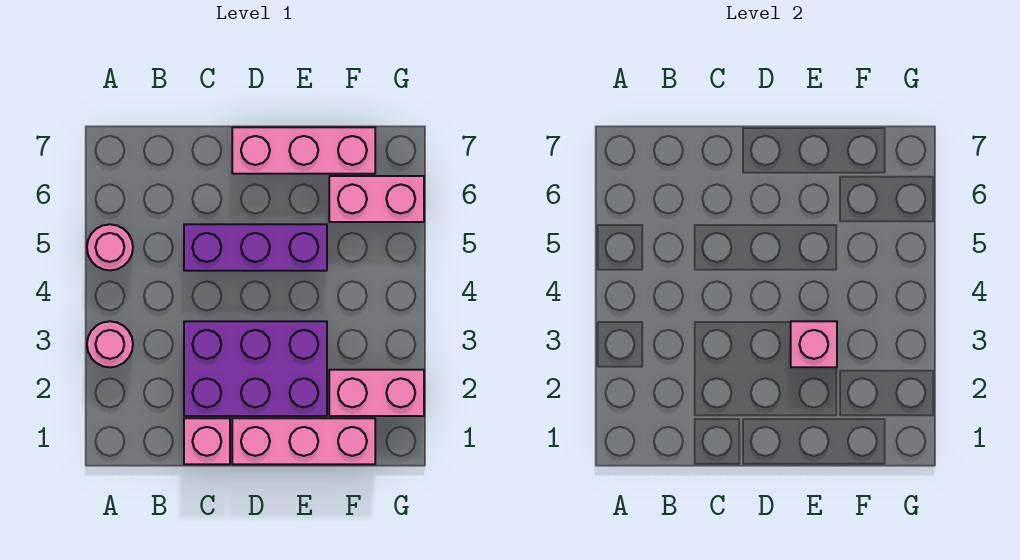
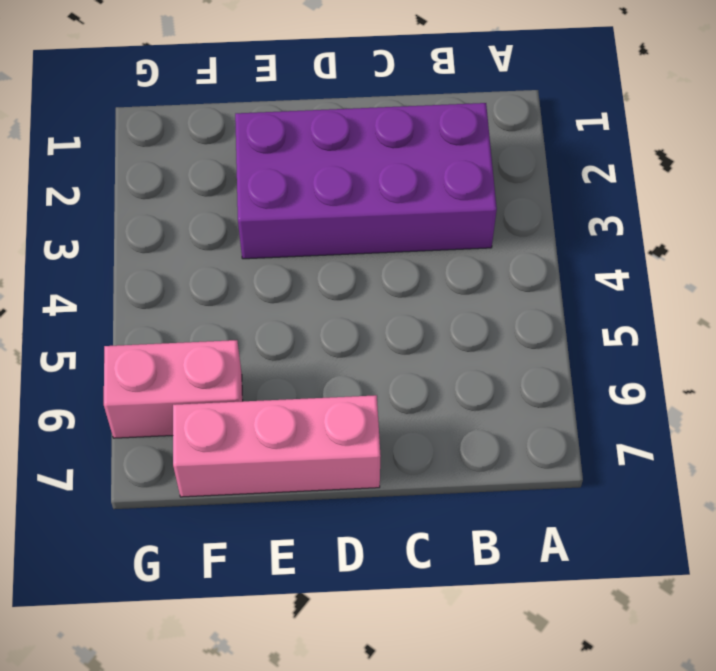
purple 2x4 brick [235,103,497,259] -> purple 2x3 brick [184,321,327,416]
none -> pink 1x1 round brick [87,321,133,367]
none -> pink 1x1 round brick [87,224,133,270]

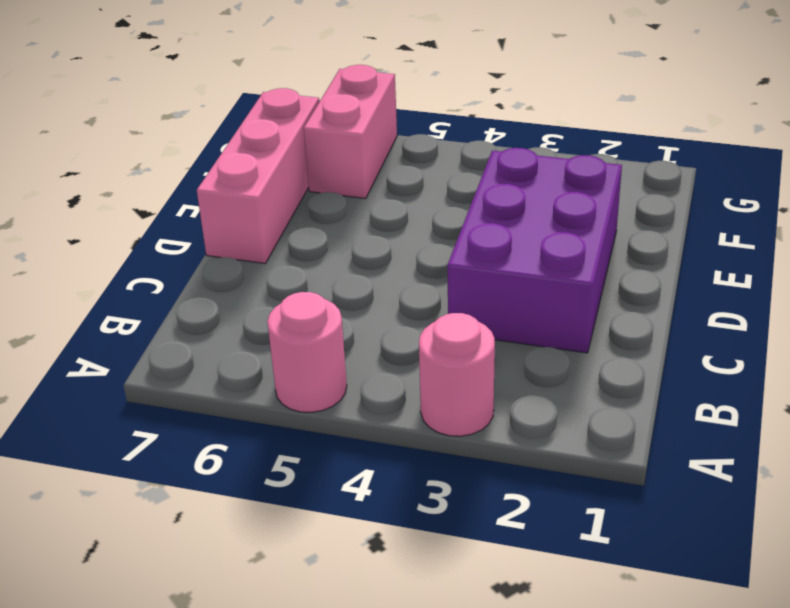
none -> pink 1x1 brick [184,418,230,464]
none -> purple 1x3 brick [184,224,327,271]

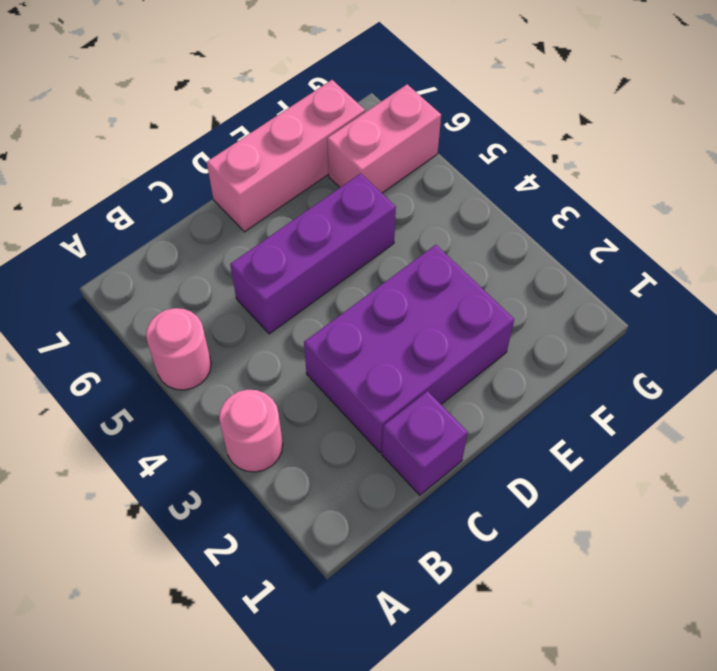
purple 1x1 brick [382,391,468,495] -> pink 1x1 brick [184,418,230,464]
none -> pink 1x3 brick [232,418,375,464]
none -> pink 1x2 brick [329,370,424,416]

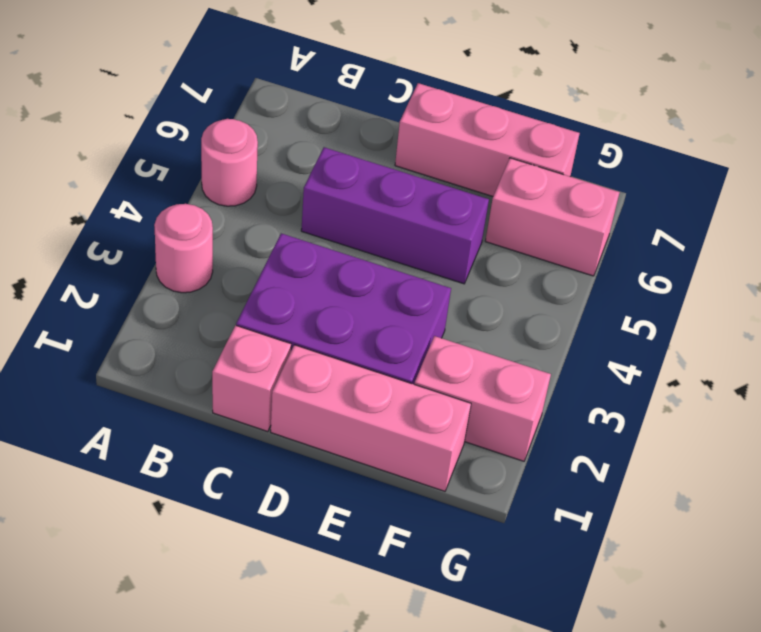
none -> pink 1x1 brick [791,321,837,367]

